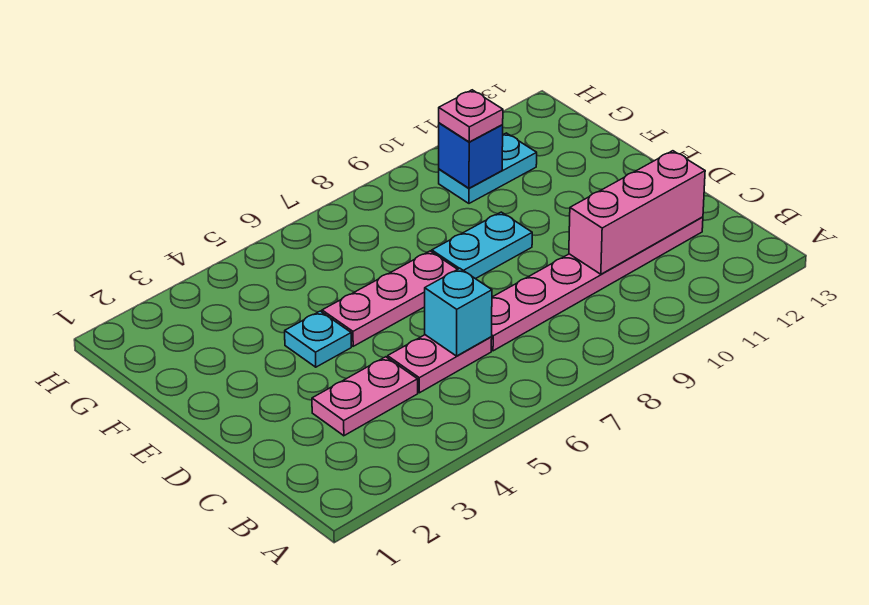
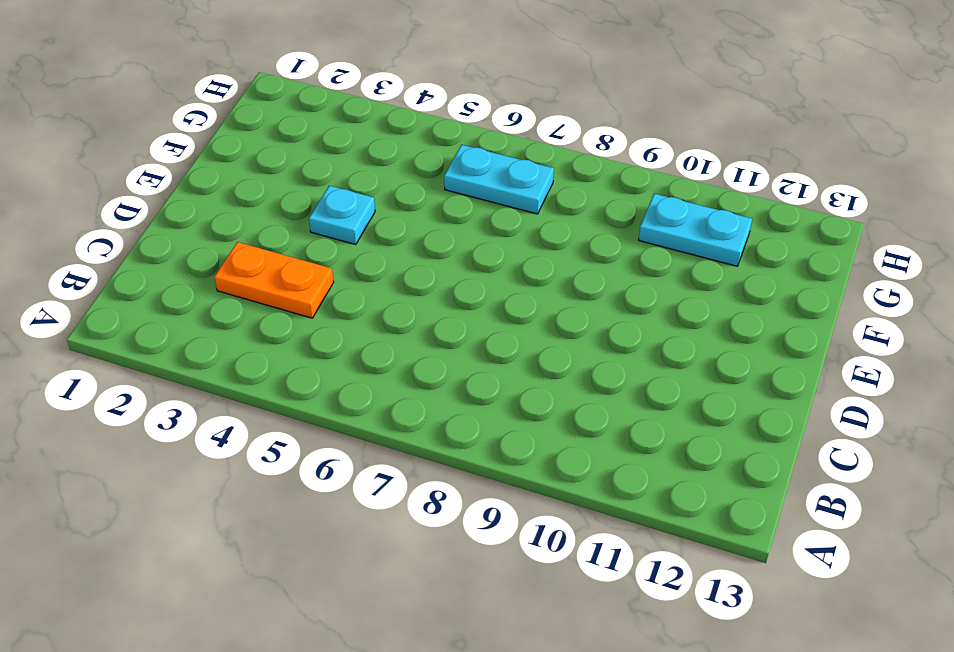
orange 1x2 plate [214,242,334,318] -> pink 1x2 plate [312,357,418,436]
cyan 1x2 plate [444,145,554,214] -> cyan 1x2 plate moved to [432,212,532,279]
none -> pink 1x2 plate [388,335,492,393]
none -> pink 1x6 plate [491,217,703,351]

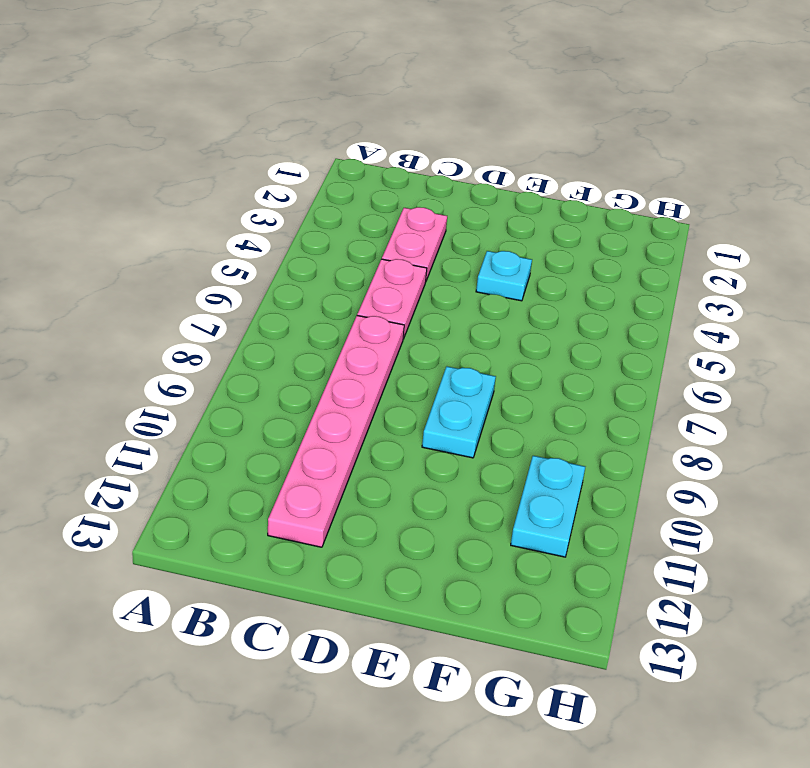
none -> pink 1x3 plate [322,251,457,346]
none -> cyan 1x1 brick [425,268,492,356]

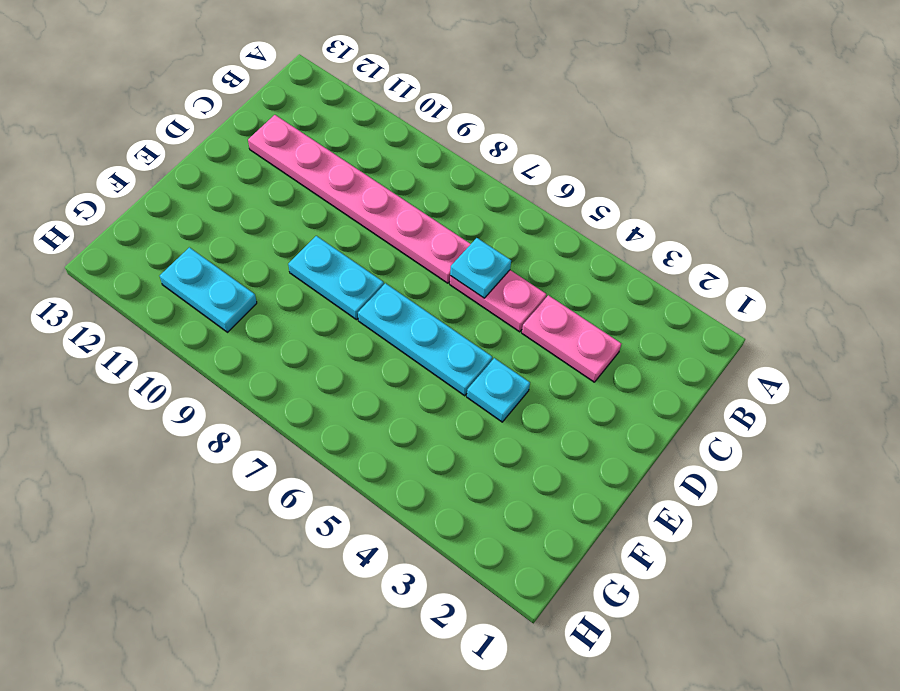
cyan 1x1 plate [450,238,511,298] -> cyan 1x1 brick [425,268,492,356]
cyan 1x3 plate [358,283,492,396] -> pink 1x3 plate [322,251,457,346]
none -> pink 1x3 brick [569,151,705,274]
none -> blue 1x1 brick [439,123,503,188]

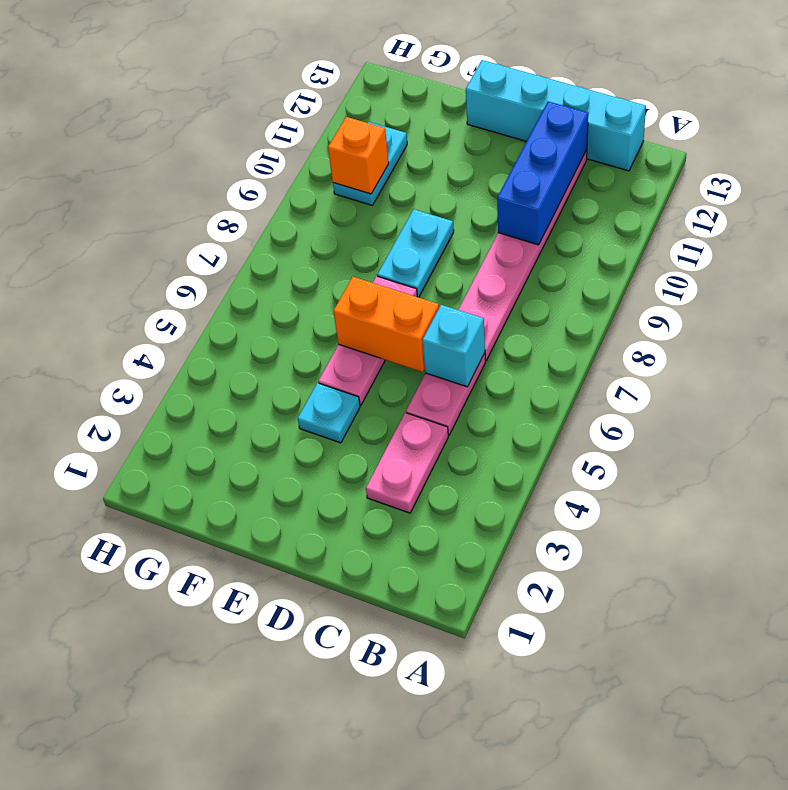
cyan 1x4 brick [466,60,646,171] -> none
blue 1x3 brick [497,102,588,245] -> pink 1x3 brick [569,151,705,274]
orange 1x2 brick [333,277,439,372] -> none
orange 1x1 brick [328,117,389,194] -> blue 1x1 brick [439,123,503,188]
none -> pink 1x1 plate [439,90,503,142]

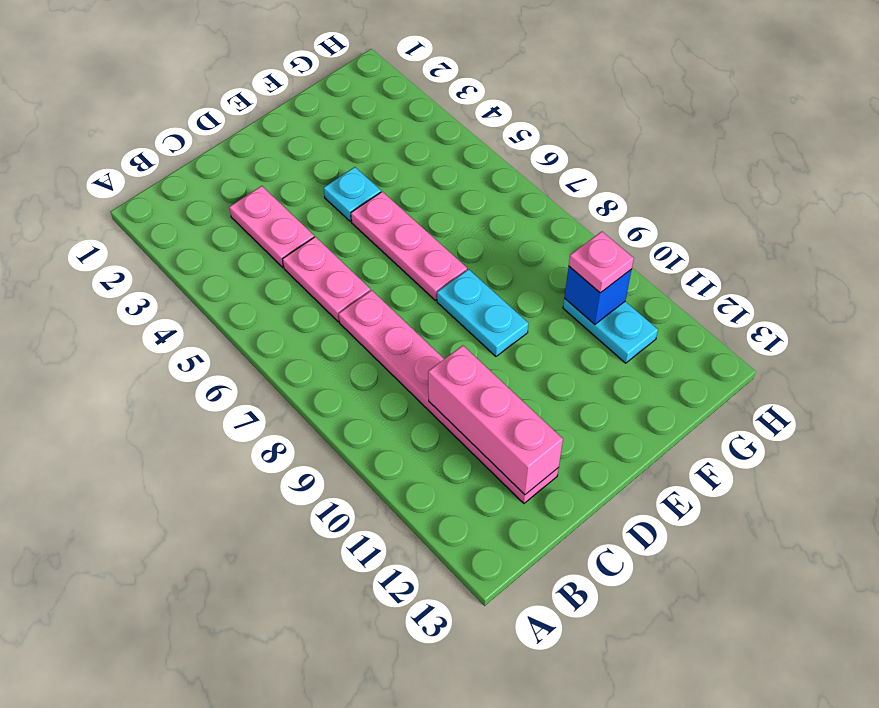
none -> cyan 1x1 brick [425,268,492,356]

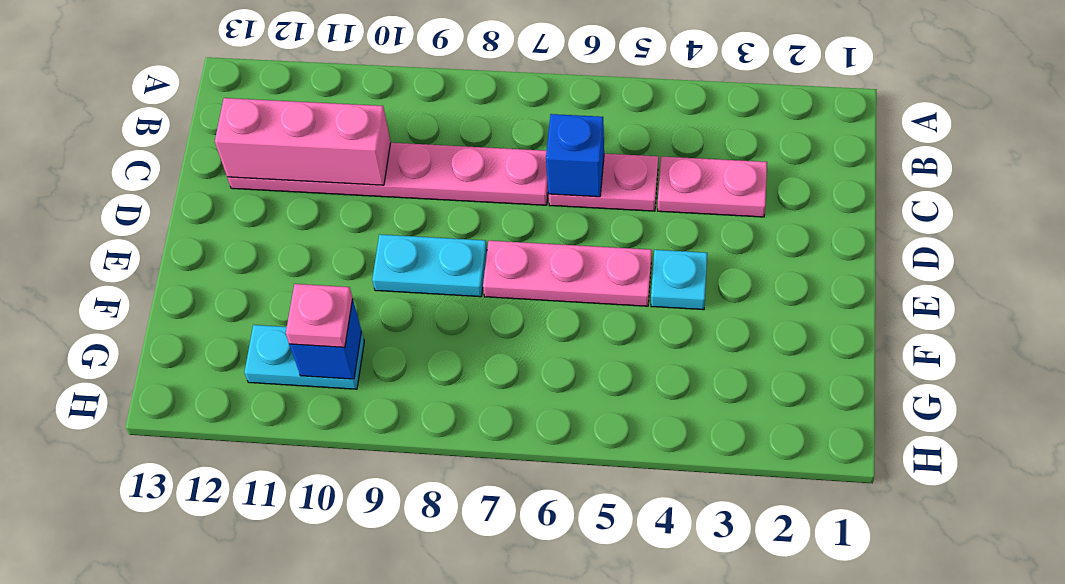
blue 1x1 brick [546,114,604,197] -> cyan 1x1 brick [425,268,492,356]

